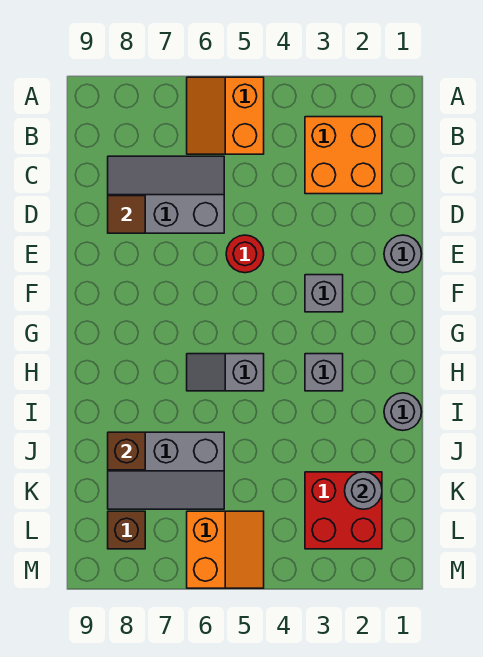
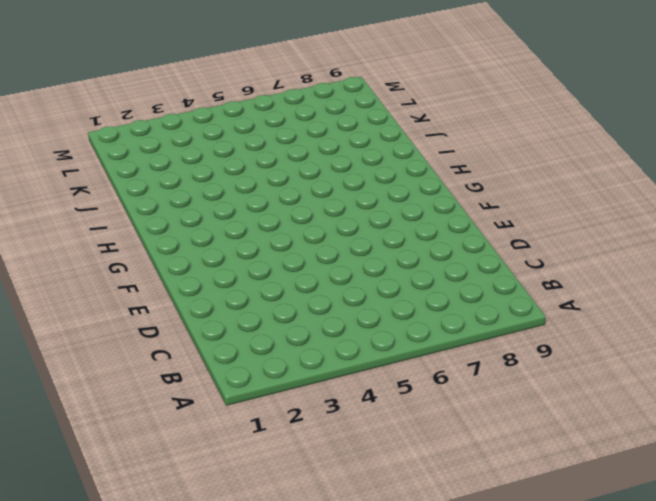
none -> orange 2x2 slope [187,77,264,154]
none -> orange 2x2 brick [305,117,382,194]
none -> grey 2x3 slope [108,156,224,233]

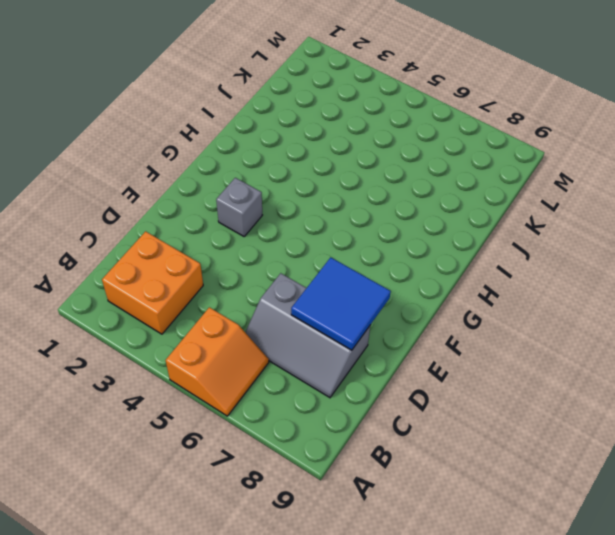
blue 2x2 tile [291,257,391,350] -> brown 1x1 tile [108,196,145,233]
none -> grey 1x1 round brick [384,235,422,273]
none -> red 1x1 round brick [226,235,264,273]
none -> grey 1x1 brick [305,354,343,391]

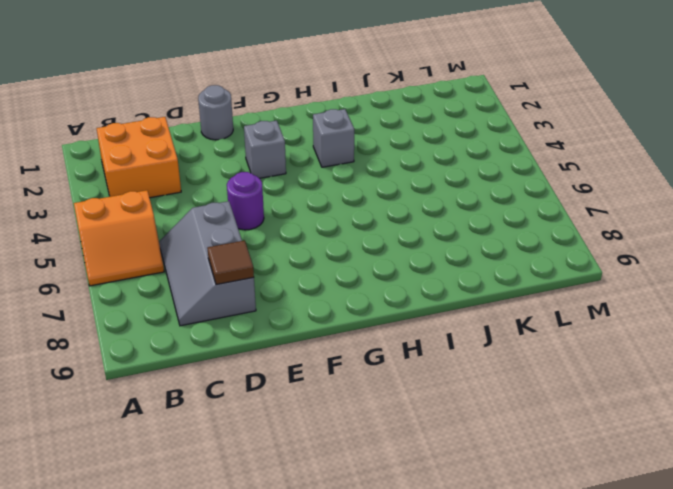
purple 1x1 round brick [227,172,264,230] -> red 1x1 round brick [226,235,264,273]
none -> grey 1x2 slope [187,354,264,391]
none -> grey 1x1 round brick [384,393,422,430]
none -> grey 2x3 slope [108,432,224,509]

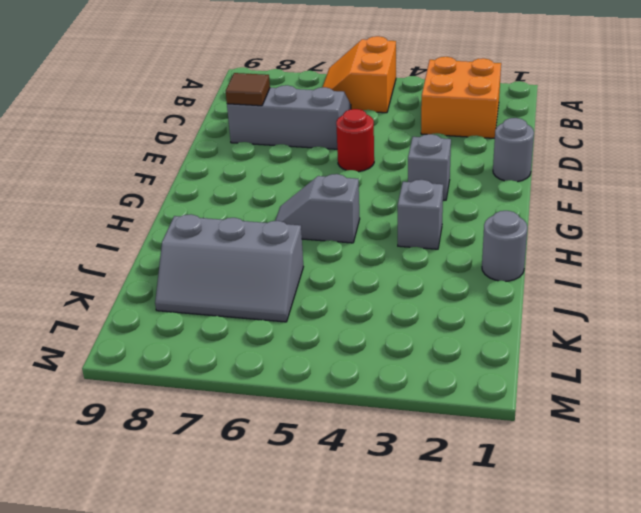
none -> red 2x2 brick [305,472,382,549]
none -> orange 2x2 slope [187,511,264,588]
none -> brown 1x1 brick [108,511,145,549]

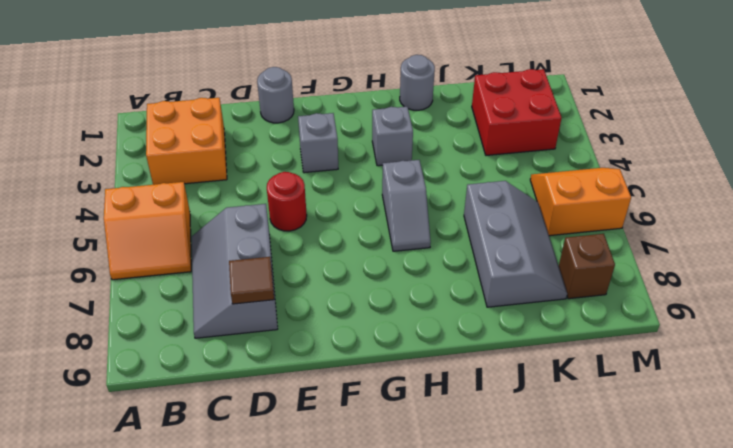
none -> brown 1x1 brick [108,432,145,470]
none -> grey 1x1 round brick [345,472,382,509]

